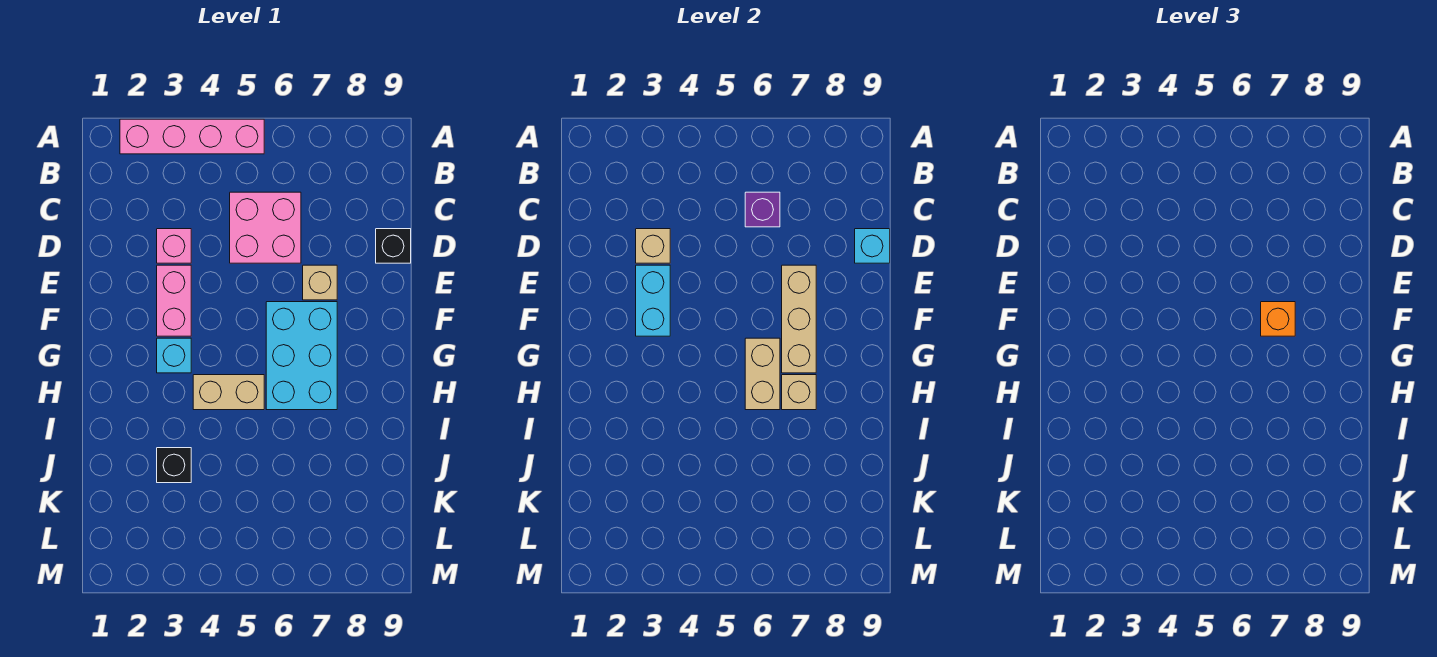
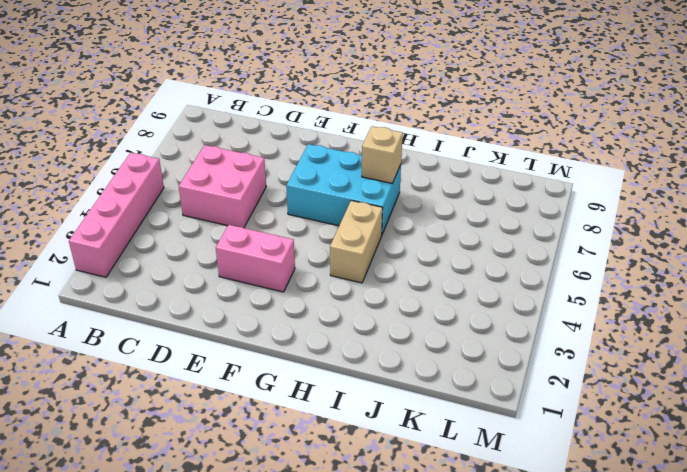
none -> pink 1x1 brick [157,229,191,263]
none -> black 1x1 brick [376,229,411,263]
none -> tan 1x1 brick [303,265,337,300]

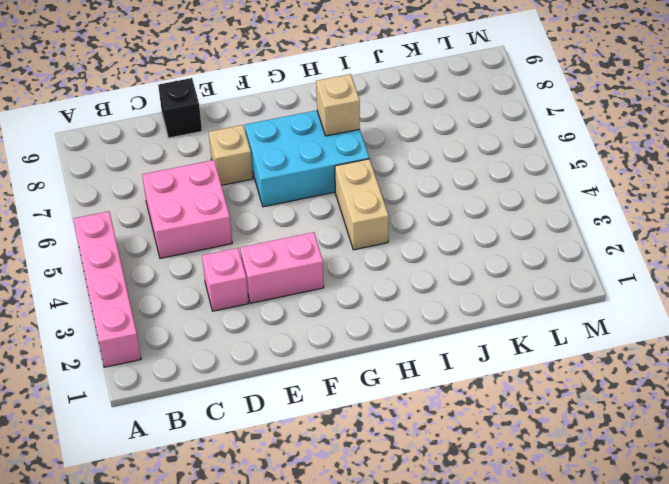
none -> cyan 1x1 brick [157,338,191,373]
none -> black 1x1 brick [157,448,191,483]
none -> purple 1x1 brick [745,192,780,227]

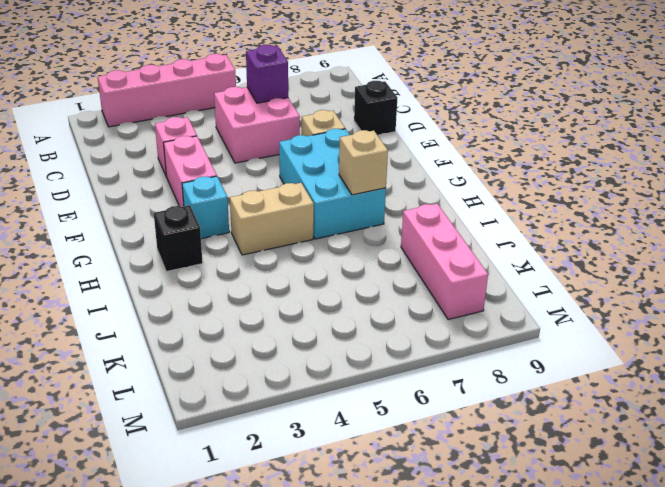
black 1x1 brick [154,205,203,272] -> black 1x1 brick moved to [157,448,191,483]
pink 1x3 brick [401,204,488,320] -> none
none -> tan 1x1 brick [636,229,670,263]
none -> cyan 1x1 brick [855,229,890,263]
none -> cyan 1x2 brick [636,265,670,336]

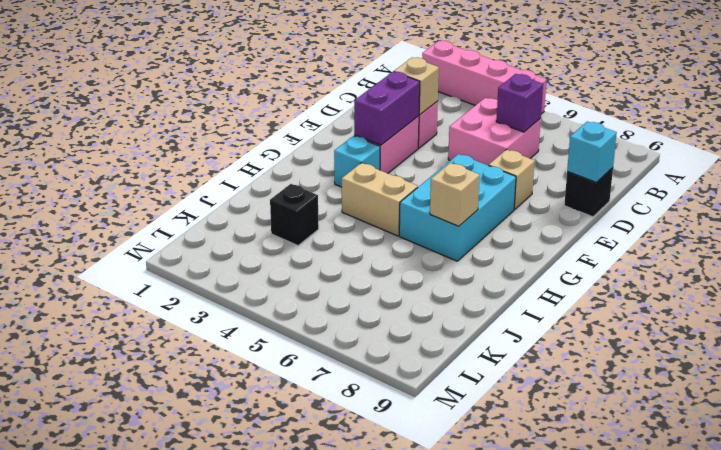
purple 1x2 brick [354,72,420,145] -> cyan 1x2 brick [636,265,670,336]
none -> tan 1x3 brick [782,265,816,373]
none -> tan 1x2 brick [745,338,780,410]
none -> orange 1x1 brick [1261,302,1295,336]

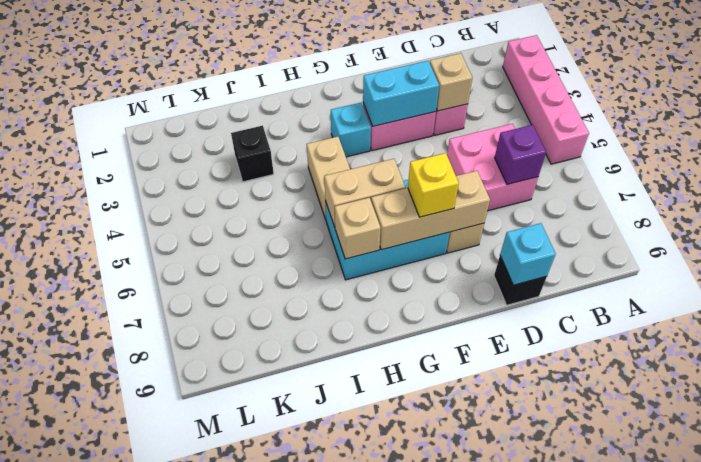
yellow 1x1 brick [408,153,459,217] -> orange 1x1 brick [1261,302,1295,336]

